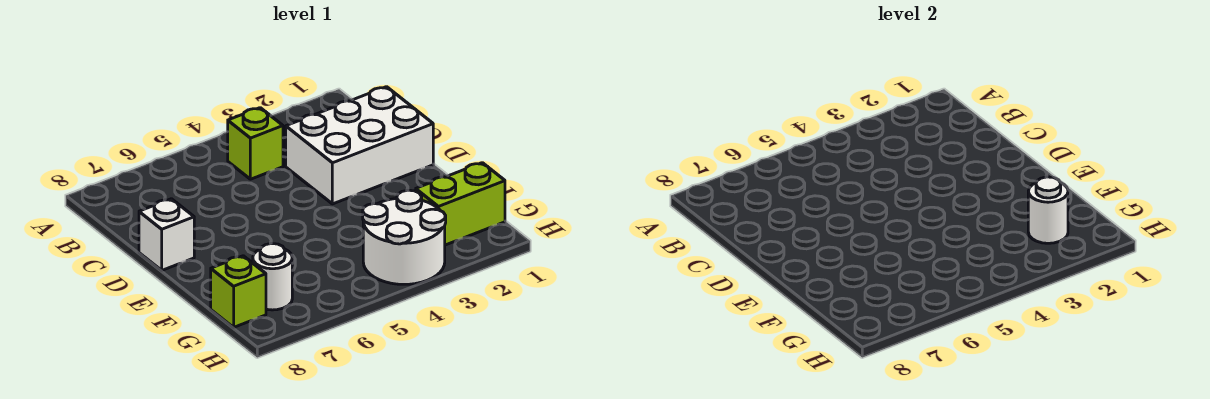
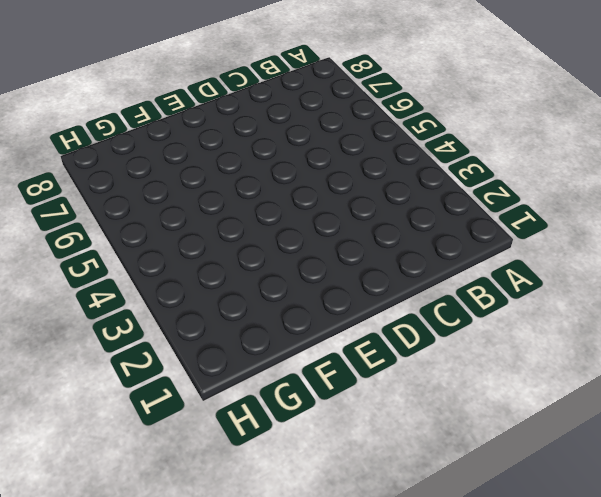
none -> lime 1x1 brick [228,108,283,179]
none -> white 2x3 brick [286,87,433,204]

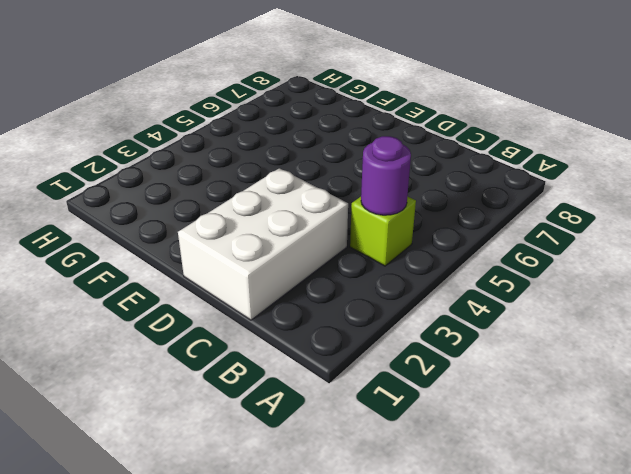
purple 1x1 round brick [361,136,411,215] -> none
none -> white 1x1 brick [139,199,194,270]
none -> lime 1x2 brick [416,163,505,245]

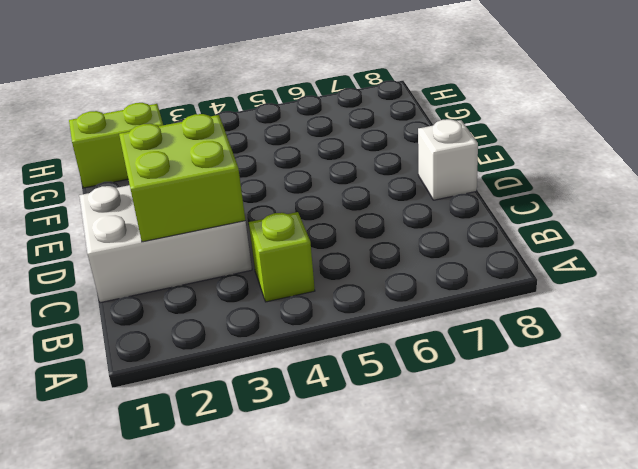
lime 2x2 brick [119,114,245,242] -> none
none -> white 2x2 round brick [363,190,446,284]
none -> white 1x1 round brick [253,243,292,310]

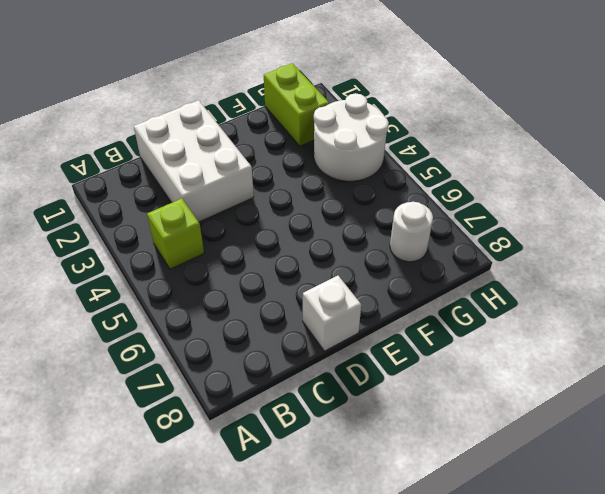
none -> lime 1x1 brick [211,256,266,327]
none -> white 1x1 round brick [1028,177,1068,243]

